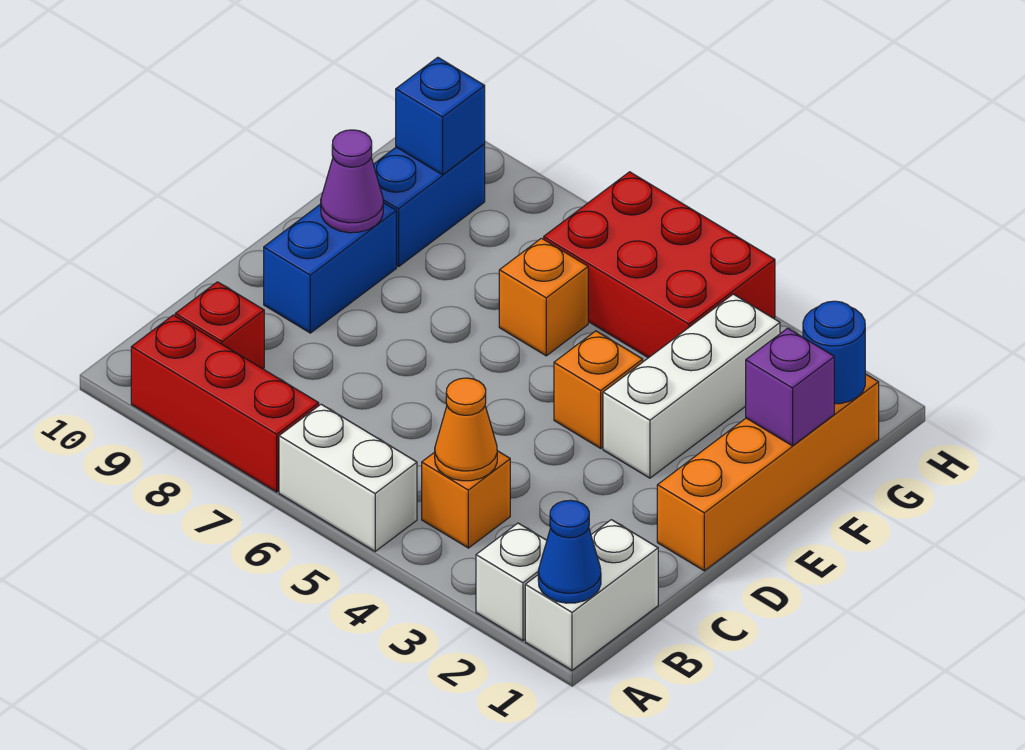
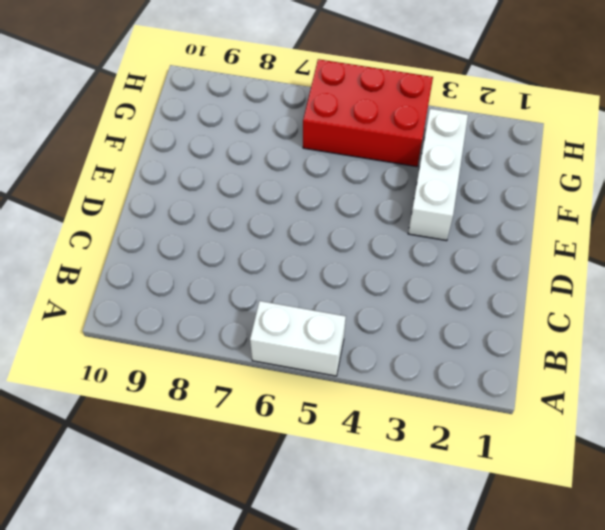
none -> white 1x2 brick [525,520,658,670]
none -> white 1x1 brick [476,523,547,641]
none -> red 1x3 brick [131,315,319,492]

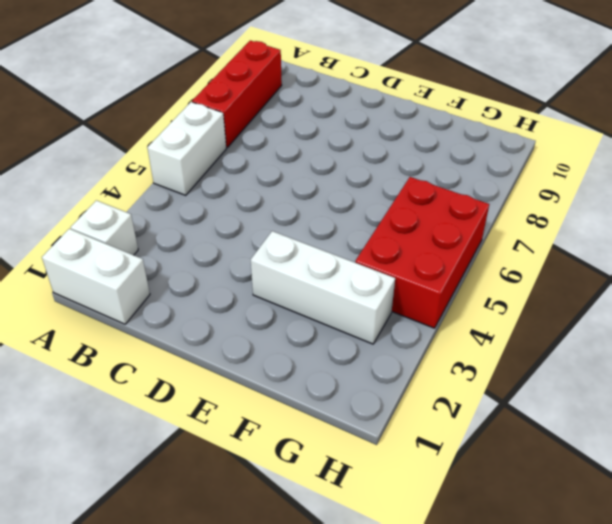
none -> orange 1x1 brick [422,451,510,548]
none -> red 1x1 brick [175,282,264,369]
none -> orange 1x4 brick [657,374,879,571]

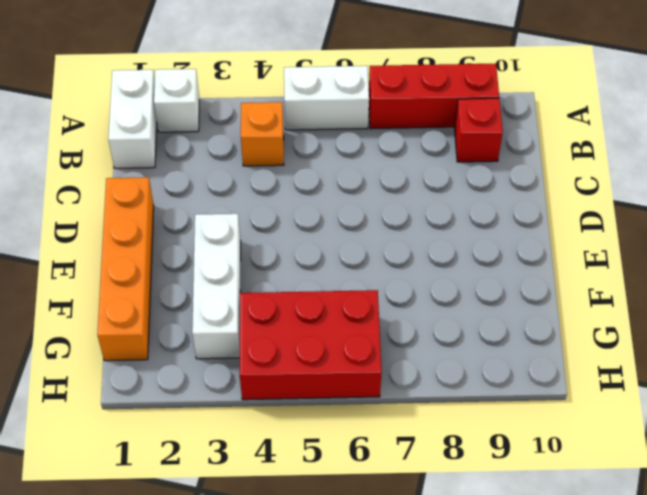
none -> blue 1x2 brick [264,203,396,333]
none -> orange 1x1 brick [554,331,643,448]
none -> orange 1x1 brick [499,238,588,356]

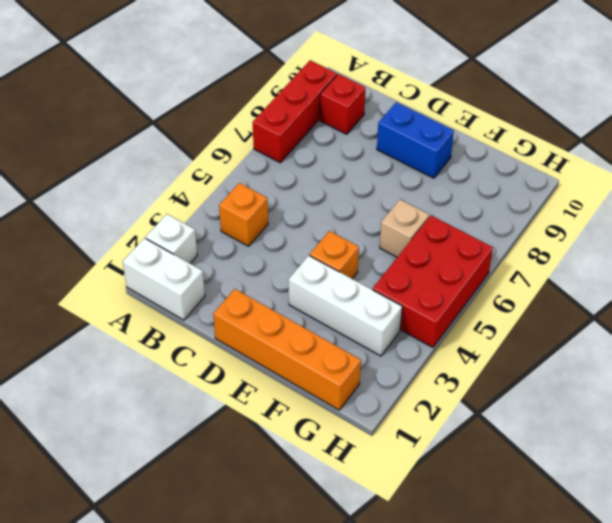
tan 1x1 brick [380,200,429,257] -> orange 1x1 brick [499,238,588,356]
none -> white 1x2 brick [279,404,417,551]
none -> blue 1x2 brick [373,144,485,267]
none -> blue 1x1 cone [538,500,601,603]

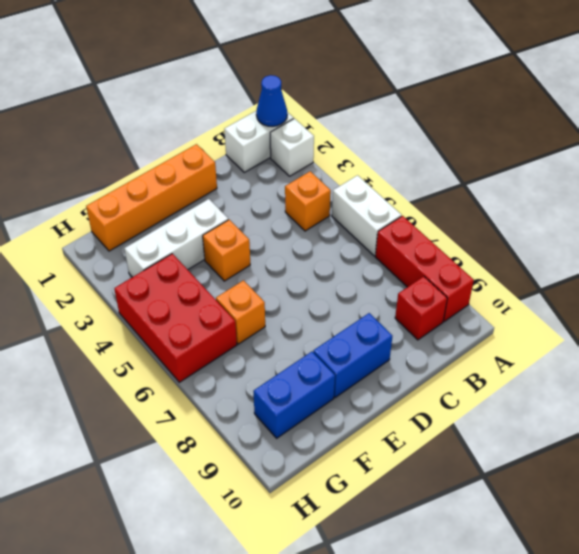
none -> orange 1x1 cone [435,378,497,481]
none -> purple 1x1 cone [321,130,383,233]
none -> purple 1x1 brick [746,328,834,446]

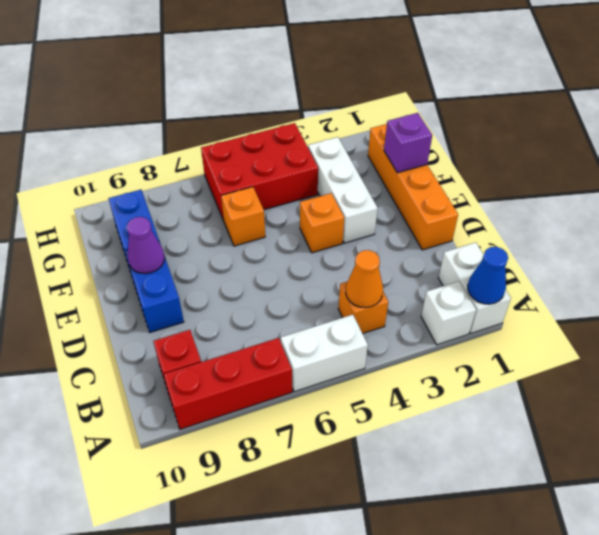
none -> blue 1x1 round brick [803,301,865,404]
none -> blue 1x1 brick [396,57,485,175]

